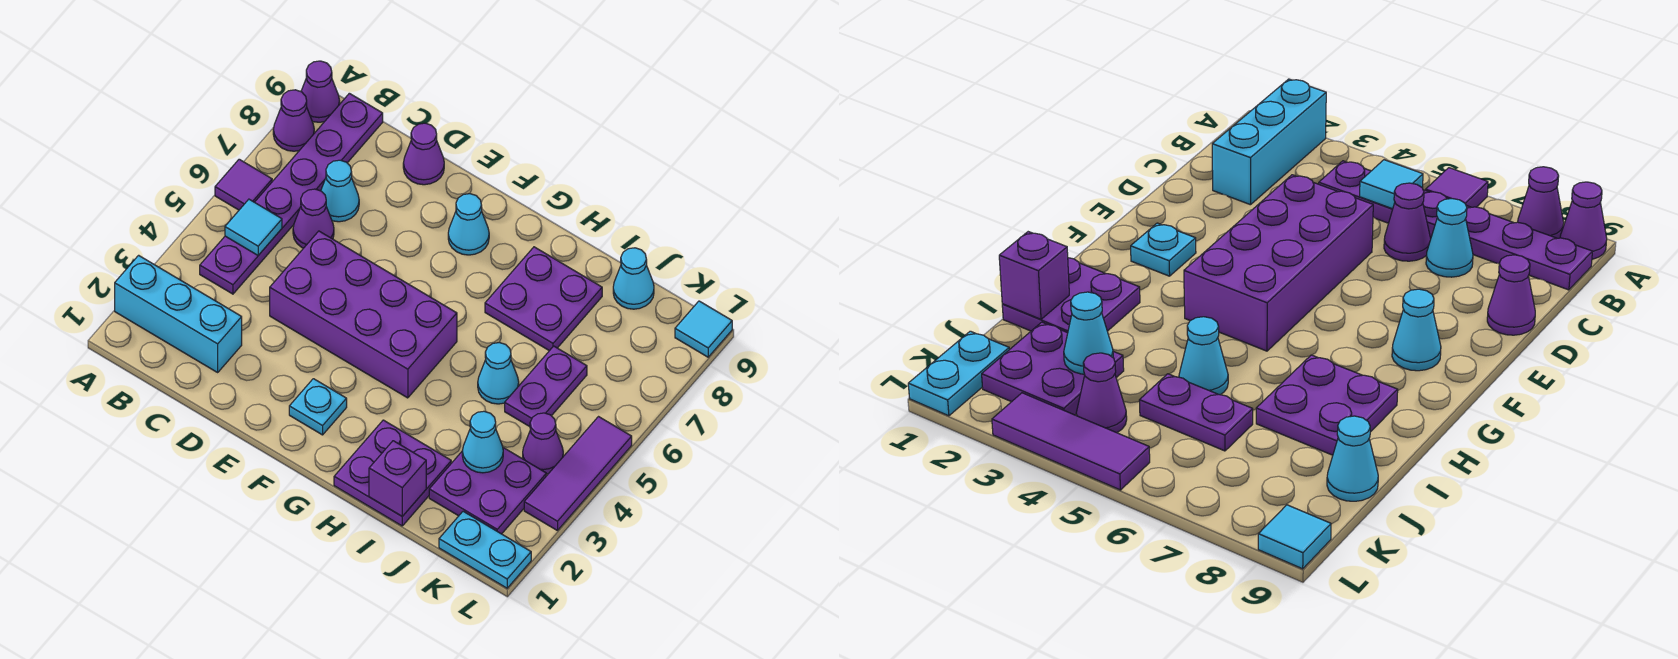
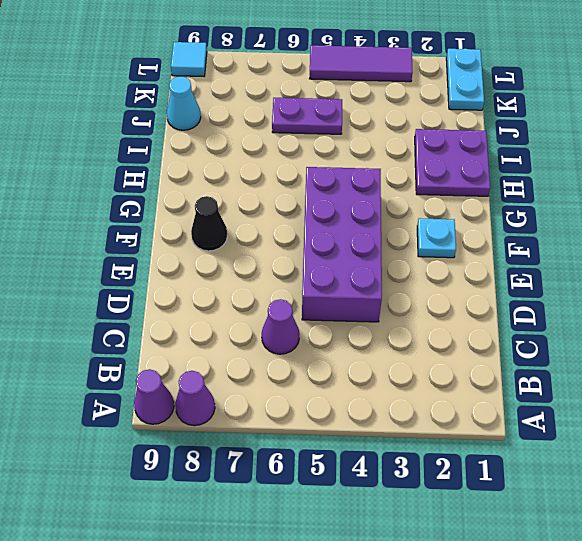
black 1x1 cone [191,196,227,251] -> cyan 1x1 cone [448,194,489,255]
none -> cyan 1x3 brick [115,255,242,372]
none -> purple 1x1 tile [215,159,272,210]
none -> purple 1x6 plate [200,93,383,294]

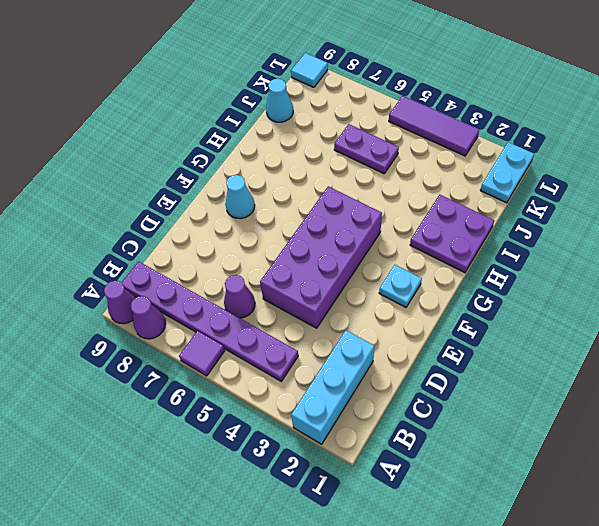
none -> cyan 1x1 cone [321,160,359,222]
none -> purple 1x1 cone [403,123,444,185]
none -> purple 2x2 plate [485,247,602,351]

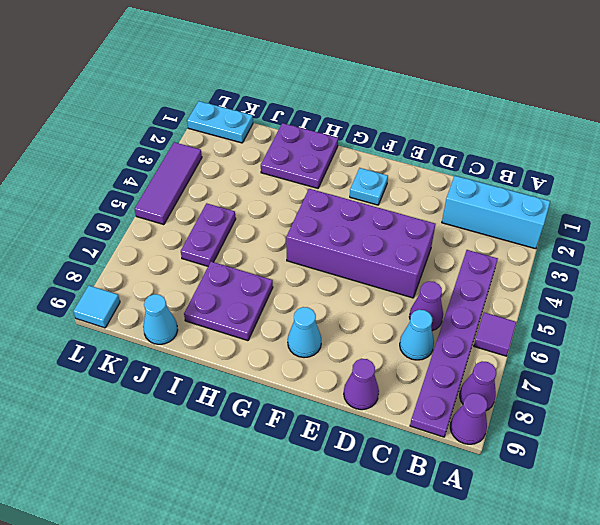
none -> cyan 1x1 cone [478,343,519,404]
none -> purple 2x2 plate [429,448,546,534]
none -> purple 1x1 cone [523,413,563,474]

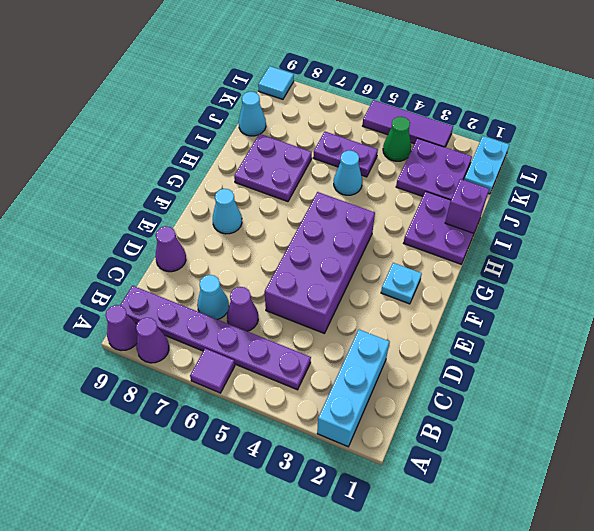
green 1x1 cone [383,117,411,161] -> purple 1x1 cone [523,413,563,474]
none -> cyan 1x1 tile [225,199,282,255]
none -> cyan 1x1 cone [462,411,503,473]

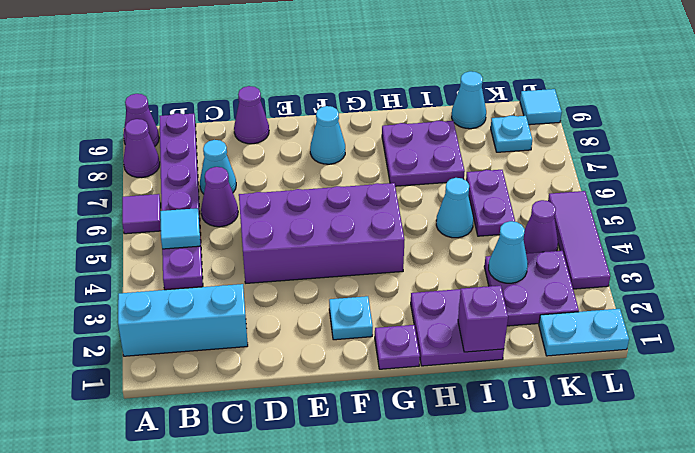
purple 1x1 plate [375,325,420,369] -> none
cyan 1x1 plate [491,115,532,152] -> none

